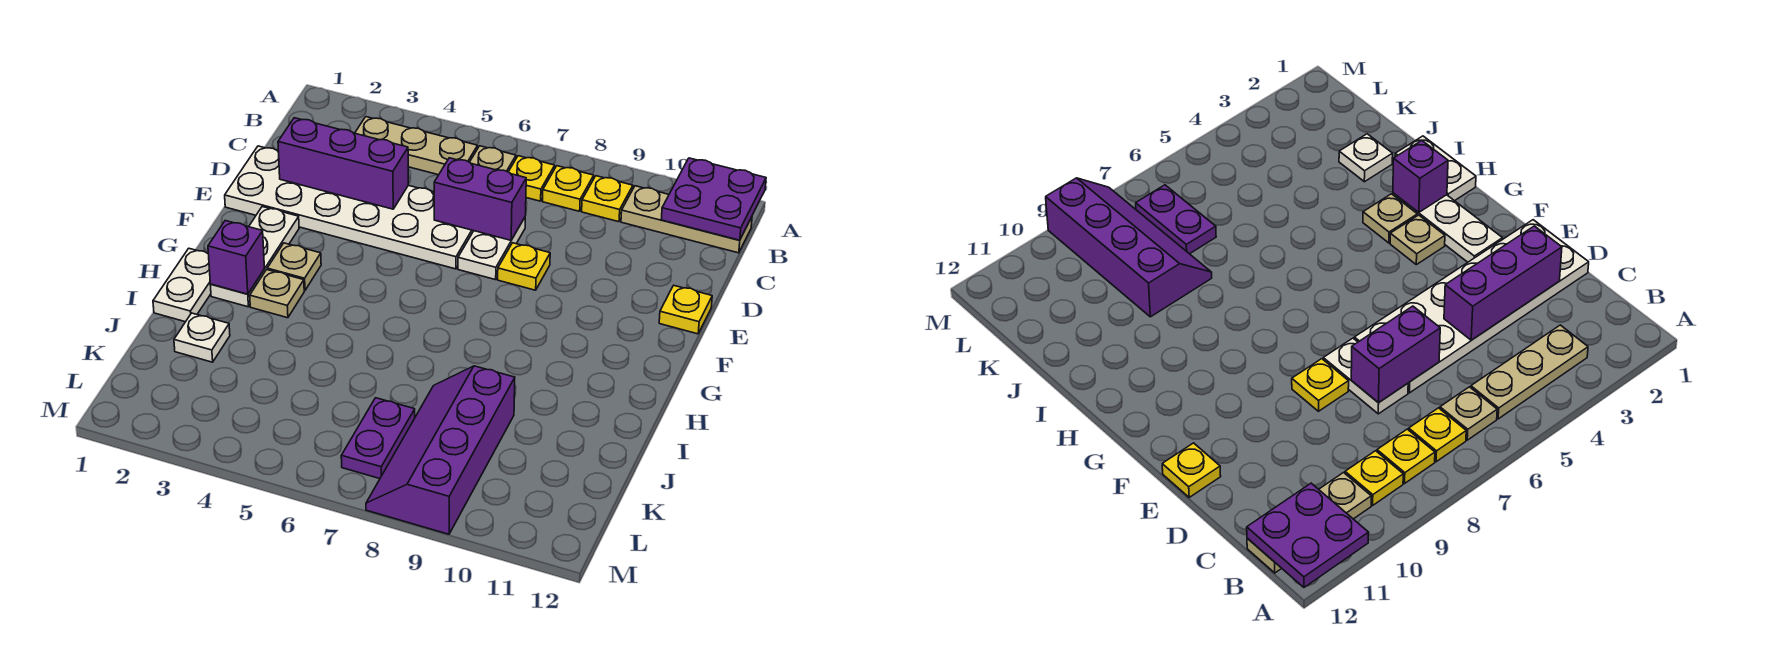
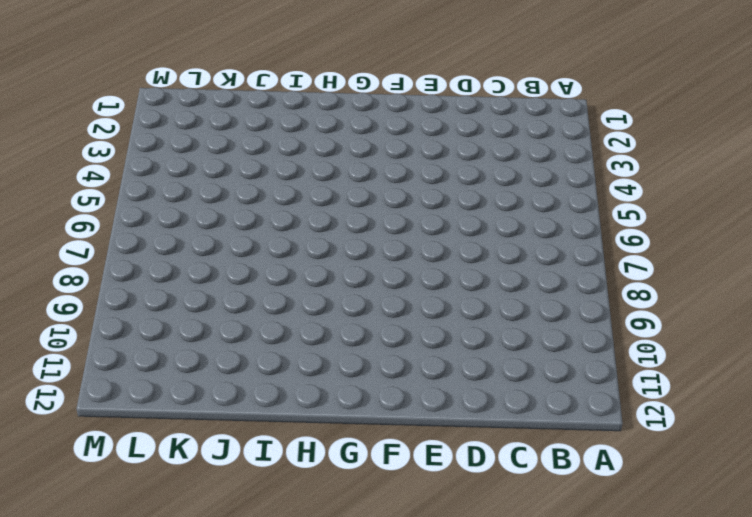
none -> tan 1x3 plate [355,117,478,175]
none -> tan 1x1 plate [470,146,516,172]
none -> yellow 1x1 plate [509,156,555,201]

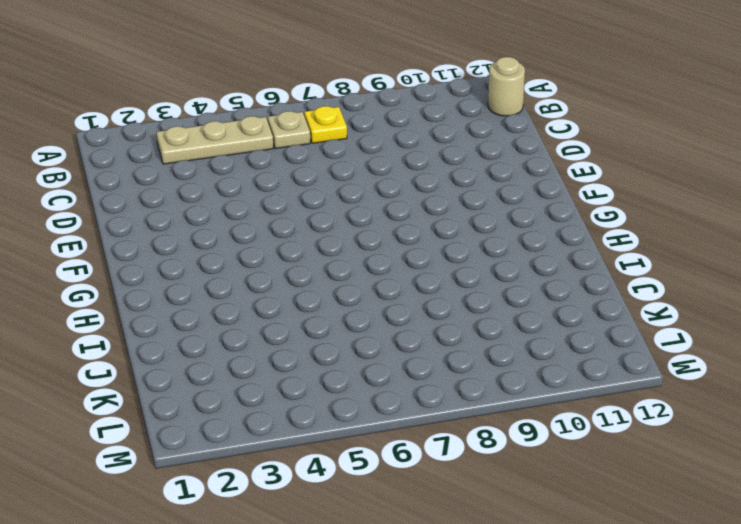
tan 1x1 round brick [488,57,525,116] -> tan 1x3 plate [621,186,752,253]
none -> yellow 1x1 plate [543,166,594,211]
none -> yellow 1x1 plate [582,176,633,222]
none -> white 2x6 plate [225,146,473,269]

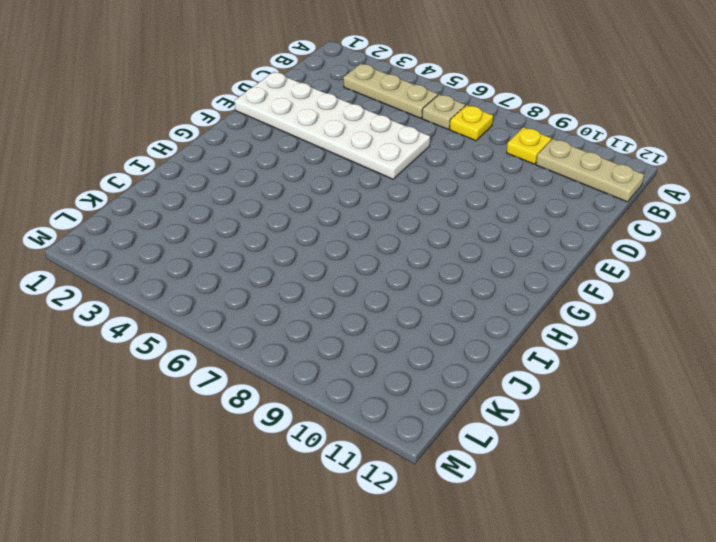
none -> yellow 1x1 plate [543,166,594,211]
none -> white 1x2 plate [458,218,525,280]
none -> yellow 1x1 plate [498,243,550,290]

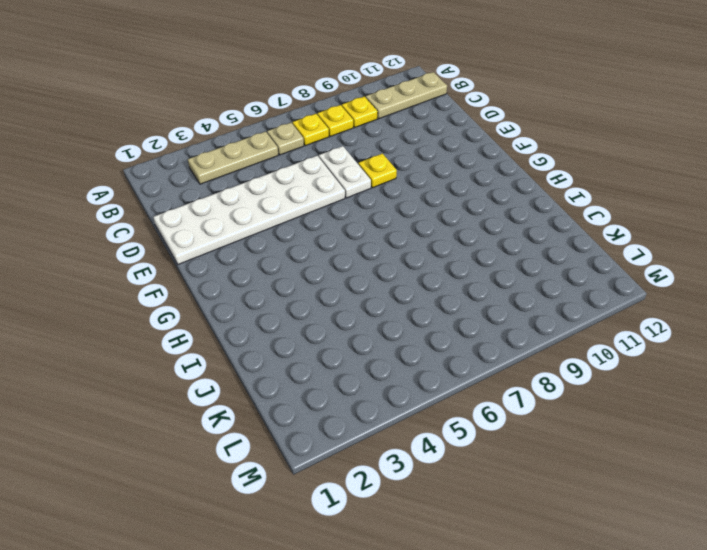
none -> yellow 1x1 plate [659,285,712,334]
none -> white 1x3 plate [210,207,299,307]
none -> tan 1x1 plate [267,243,321,290]

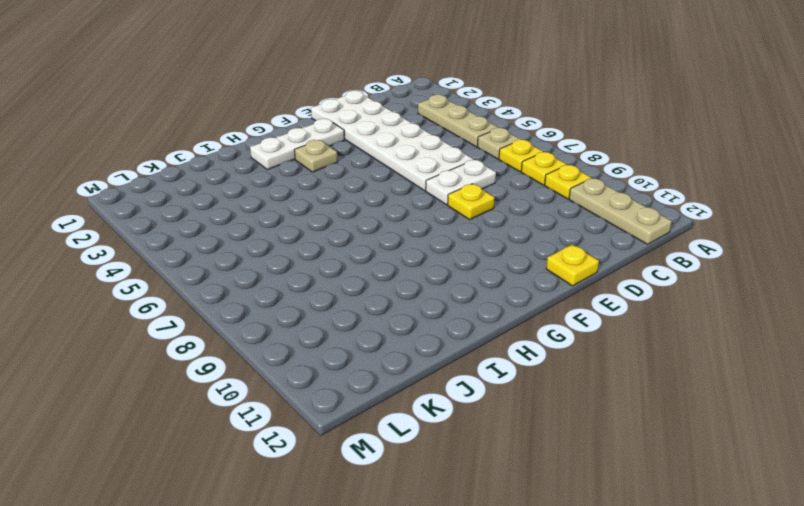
none -> white 1x2 plate [153,248,211,322]
none -> tan 1x1 plate [250,270,304,318]
none -> white 1x1 plate [174,313,230,362]

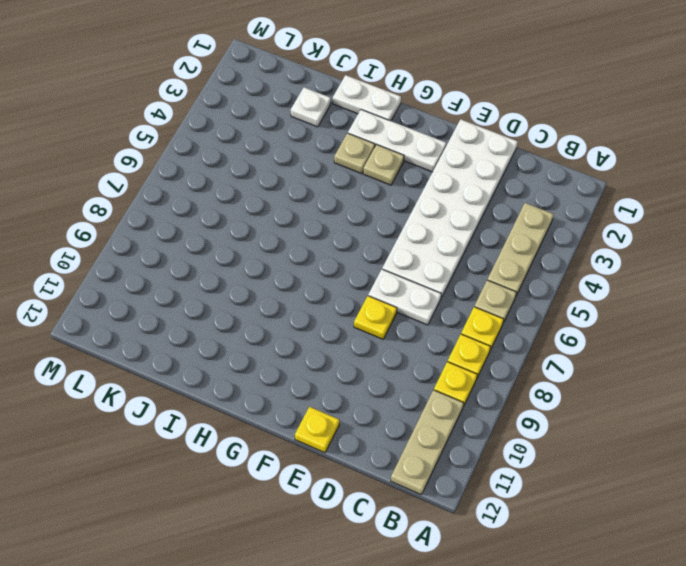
none -> purple 2x4 slope [366,366,515,534]
none -> purple 1x2 plate [341,398,415,479]
none -> purple 2x2 plate [661,158,766,240]

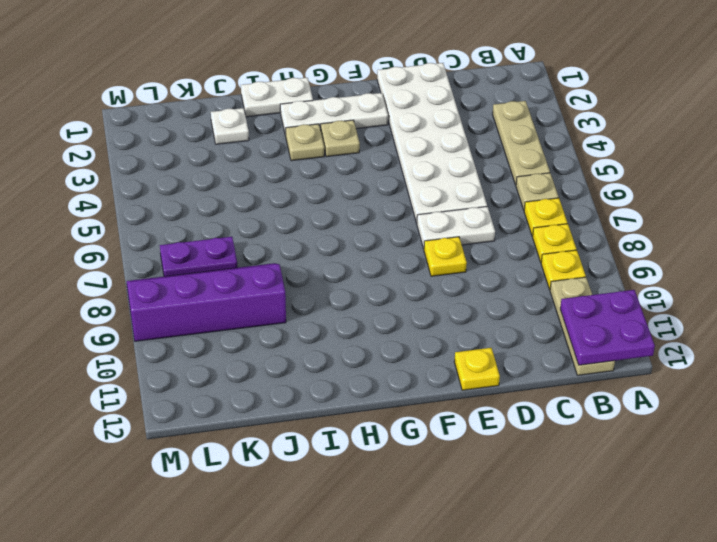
none -> purple 1x3 brick [278,118,408,209]
none -> purple 1x2 brick [434,158,526,240]
none -> purple 1x1 brick [208,221,265,294]

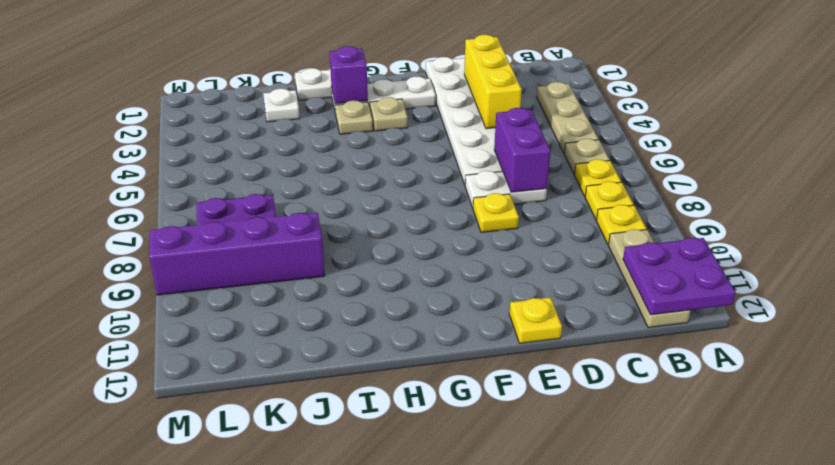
yellow 1x3 brick [464,35,522,129] -> purple 1x3 brick [278,118,408,209]

